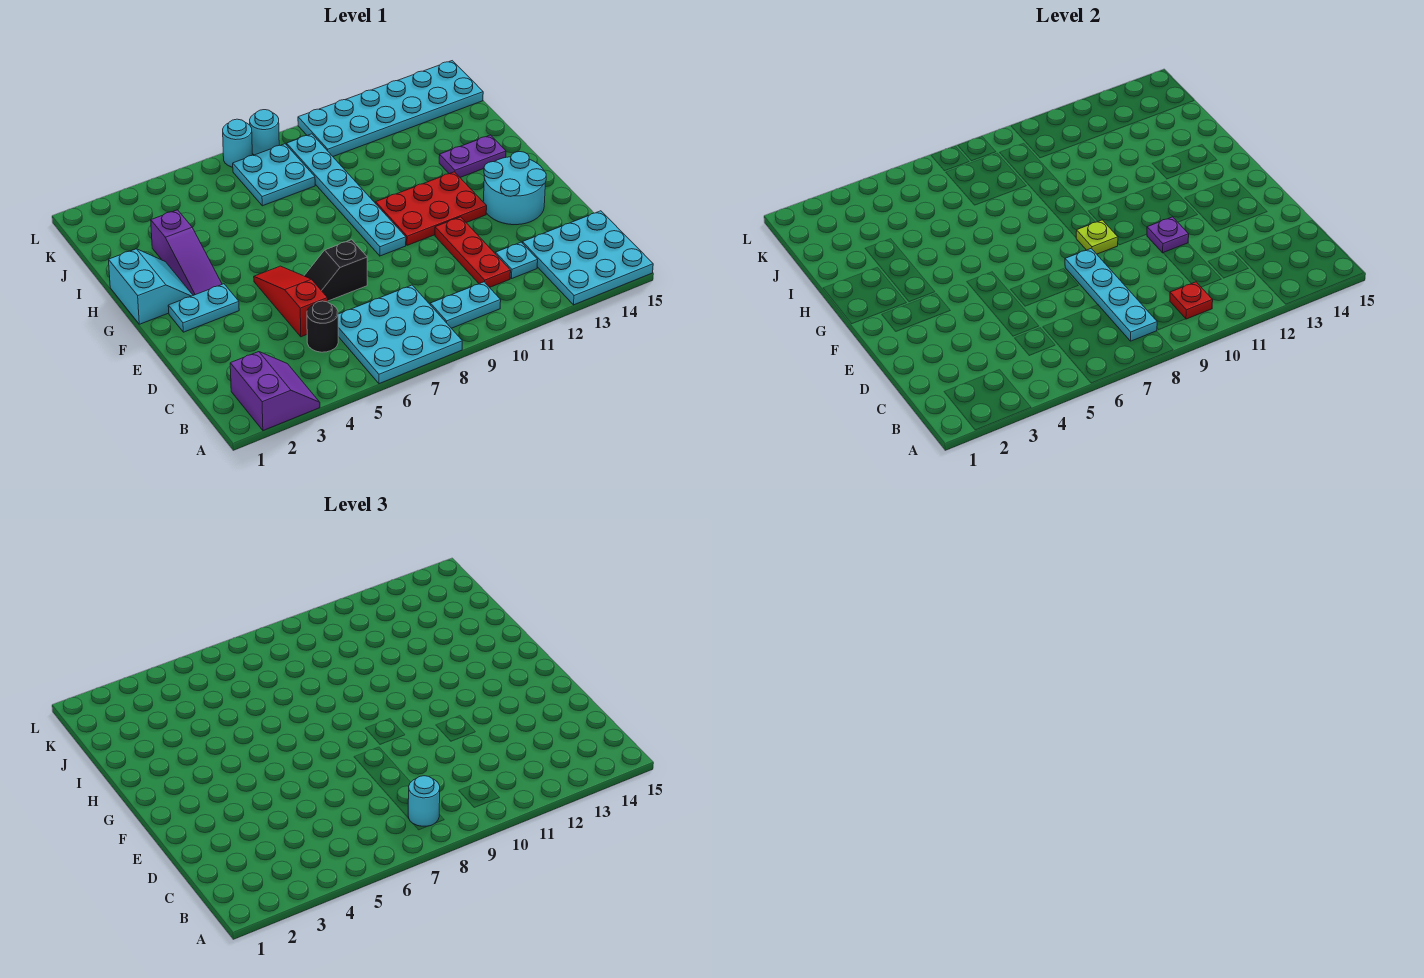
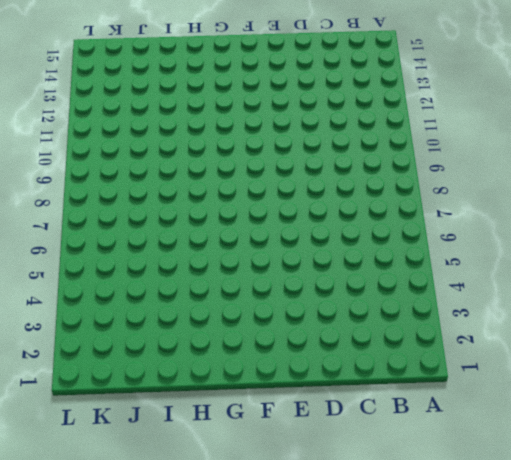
none -> purple 2x2 slope [230,352,320,431]
none -> cyan 3x3 plate [338,285,462,384]
none -> cyan 3x3 plate [523,211,653,305]

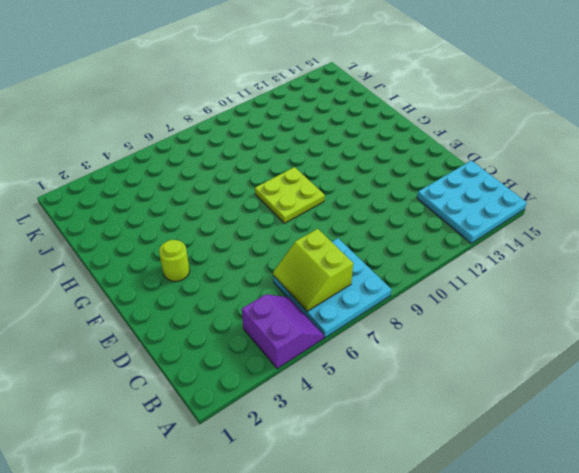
purple 2x2 slope [242,294,324,369] -> purple 2x2 slope moved to [230,352,320,431]
lime 2x2 slope [273,229,353,311] -> none
lime 1x1 round brick [159,240,190,282] -> cyan 1x2 plate [168,284,239,332]
lime 2x2 plate [255,167,325,223] -> cyan 1x6 plate [287,134,406,256]
none -> cyan 1x2 plate [430,282,501,328]
none -> black 1x1 round brick [307,301,338,352]
none -> red 1x3 plate [435,217,511,287]

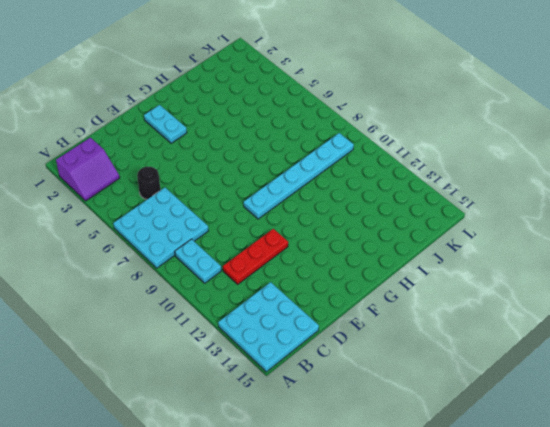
none -> cyan 1x1 plate [496,242,538,278]
none -> red 1x3 slope [254,266,328,337]
none -> black 1x2 slope [304,240,367,301]

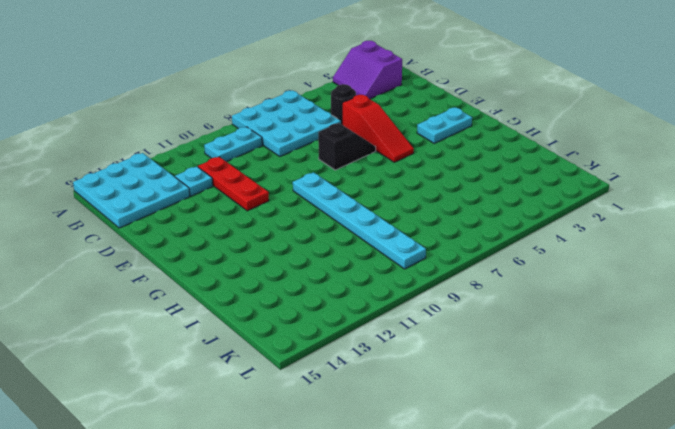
none -> cyan 2x2 round brick [483,152,546,225]
none -> red 2x3 plate [376,172,487,245]
none -> cyan 2x2 slope [109,249,193,324]

